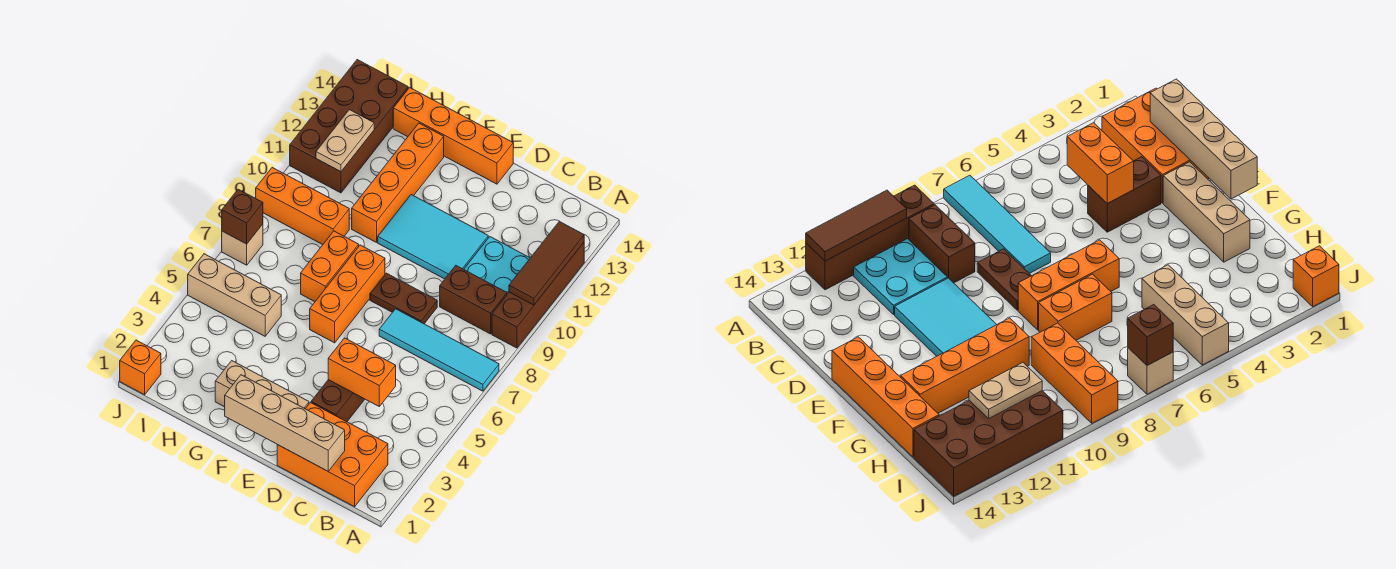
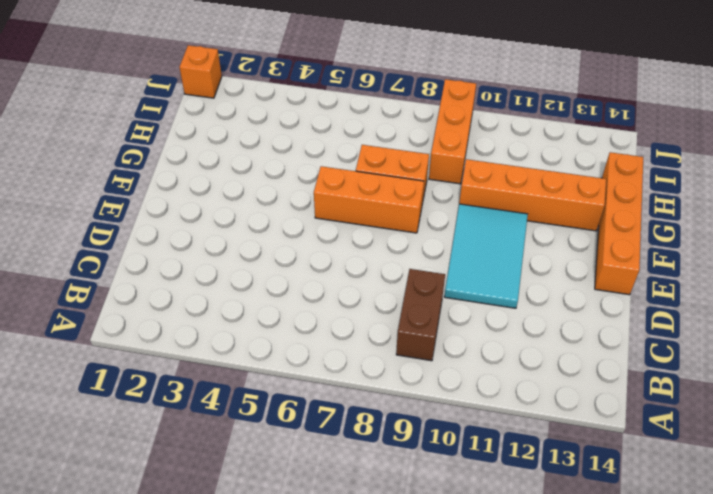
none -> cyan 1x4 tile [379,309,499,391]
none -> brown 1x4 brick [492,243,584,348]
none -> orange 2x3 brick [277,403,388,507]

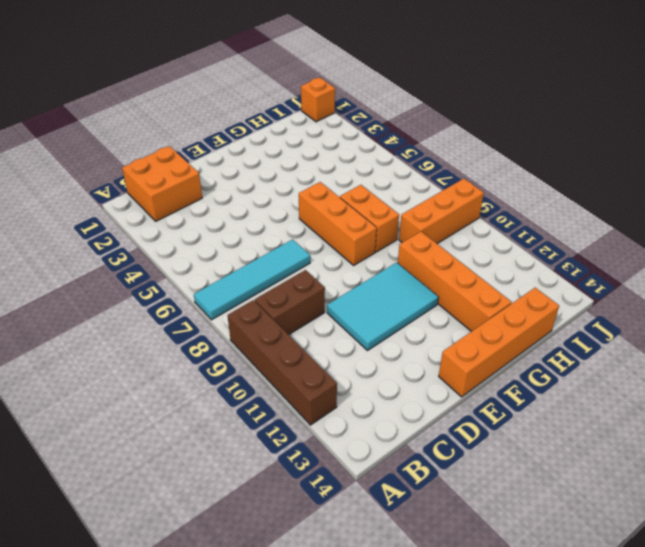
orange 2x2 brick [122,146,202,221] -> orange 2x3 brick [277,403,388,507]
none -> cyan 2x2 plate [464,237,530,294]
none -> brown 1x2 brick [311,380,365,422]
none -> brown 1x2 plate [370,273,437,324]

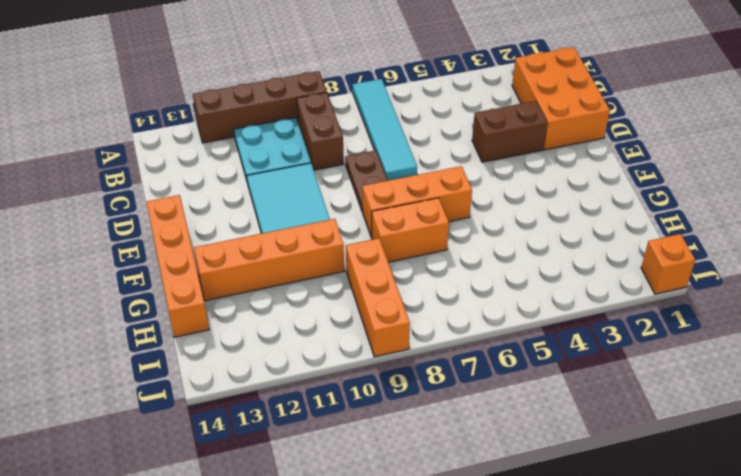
none -> tan 1x3 brick [215,361,309,409]
none -> tan 1x3 brick [188,254,281,336]
none -> brown 2x4 brick [290,60,408,193]

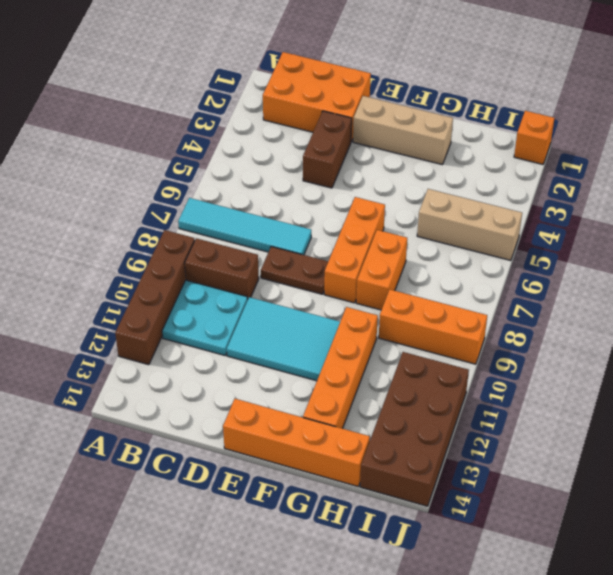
none -> tan 1x1 brick [222,224,263,265]
none -> brown 1x3 tile [509,222,584,305]
none -> tan 1x4 brick [225,375,345,471]

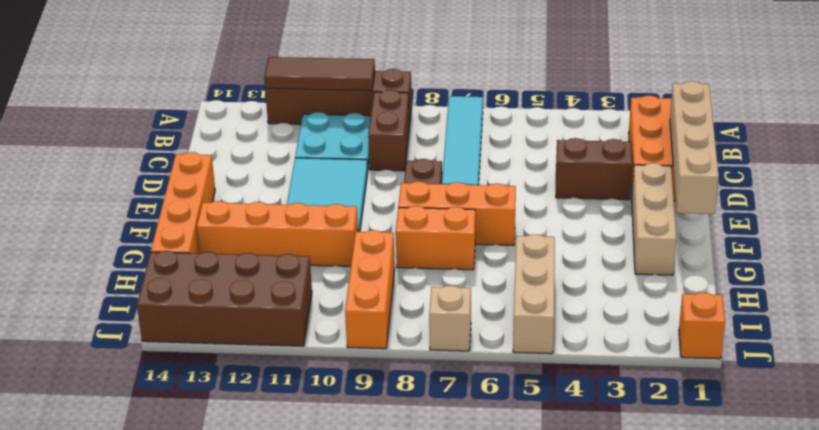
none -> orange 1x2 brick [328,338,396,406]
none -> tan 1x2 plate [316,110,374,172]
none -> brown 1x1 brick [222,189,263,244]

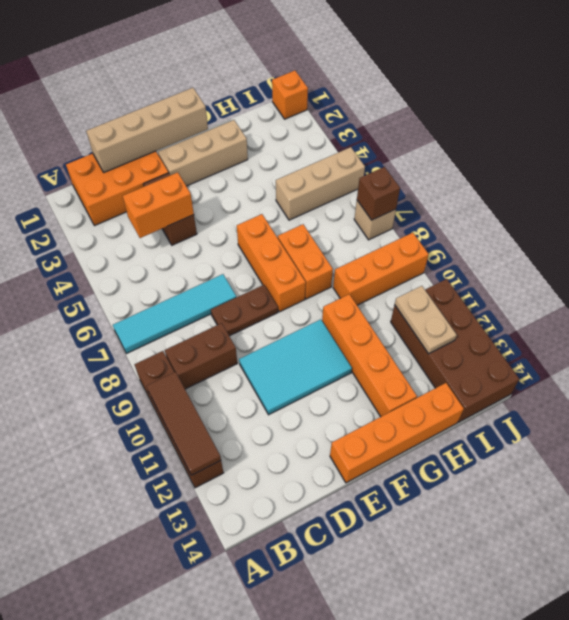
none -> cyan 2x2 plate [464,237,530,294]

